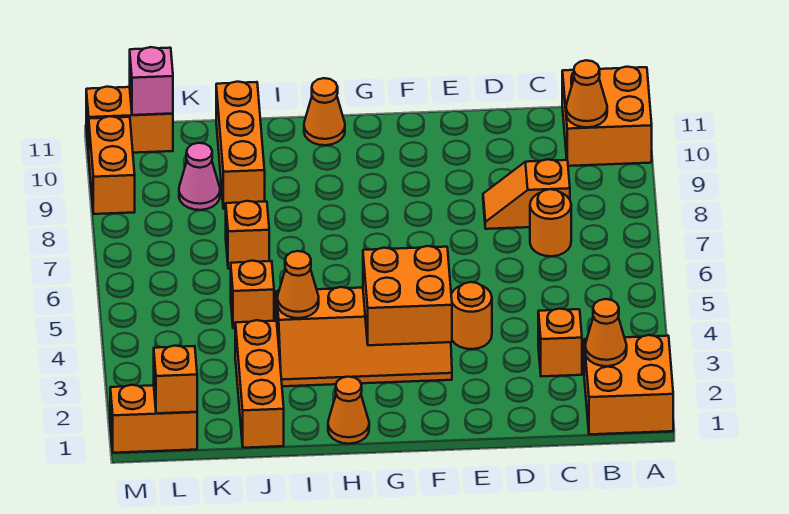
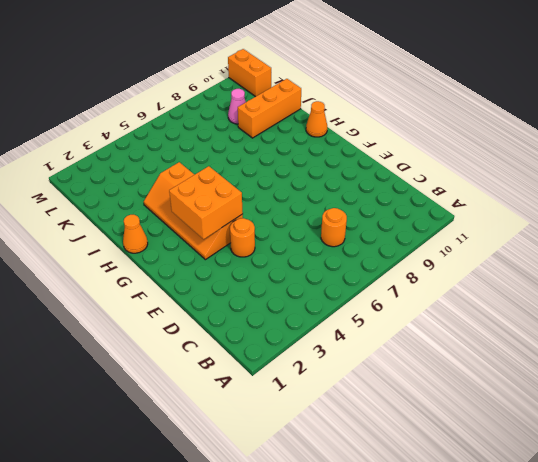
none -> orange 2x2 brick [584,335,673,434]
none -> orange 2x2 brick [562,67,652,166]
none -> orange 1x1 brick [538,309,582,376]

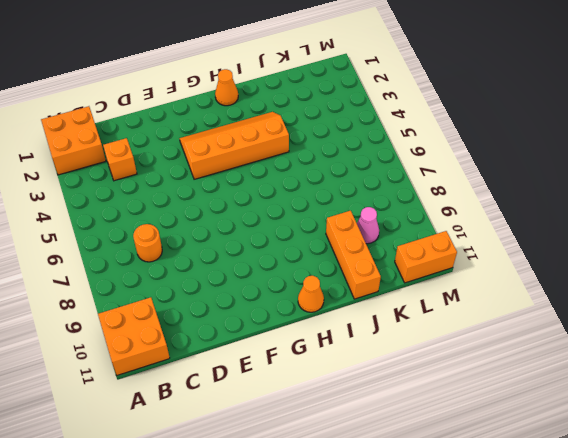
none -> orange 1x2 slope [483,159,570,229]
none -> orange 1x1 round brick [451,282,492,349]
none -> orange 1x3 brick [235,320,284,448]

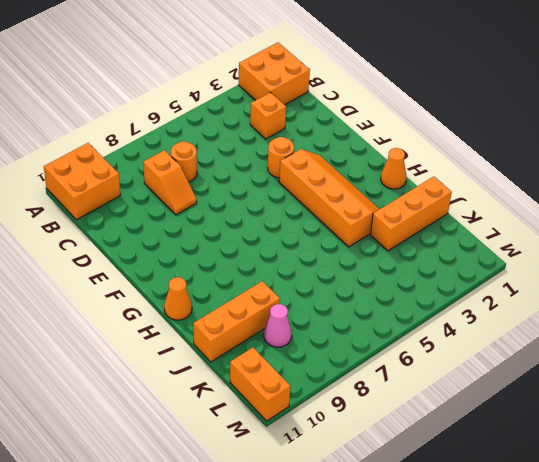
none -> orange 1x1 brick [231,261,274,328]
none -> orange 1x1 brick [226,201,269,269]
none -> orange 1x2 brick [110,385,197,453]

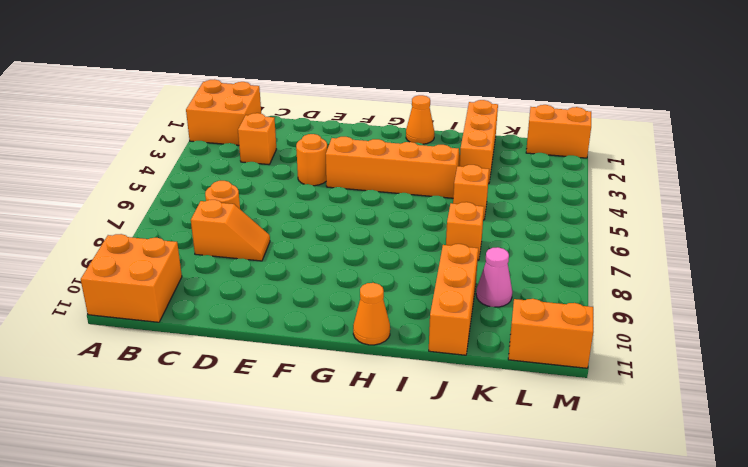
none -> orange 1x2 brick [89,116,135,214]
none -> orange 1x1 cone [585,299,627,366]
none -> orange 1x1 cone [566,60,607,127]

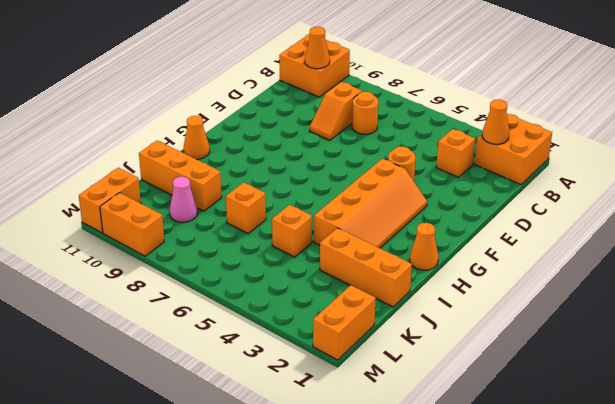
none -> orange 2x2 brick [363,246,452,345]
none -> orange 1x1 cone [277,251,319,318]
none -> orange 1x1 brick [154,346,197,413]

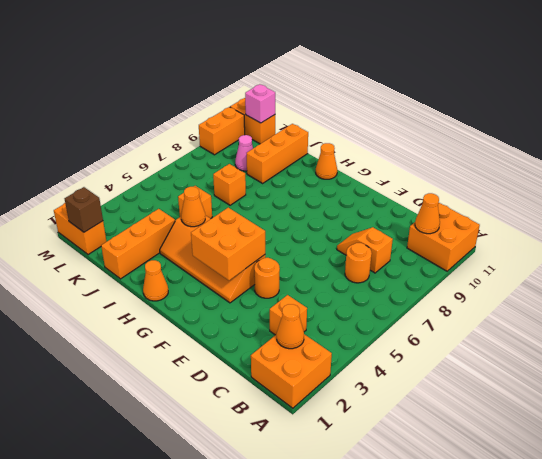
brown 1x1 brick [65,187,103,232] -> orange 1x1 brick [154,346,197,413]

